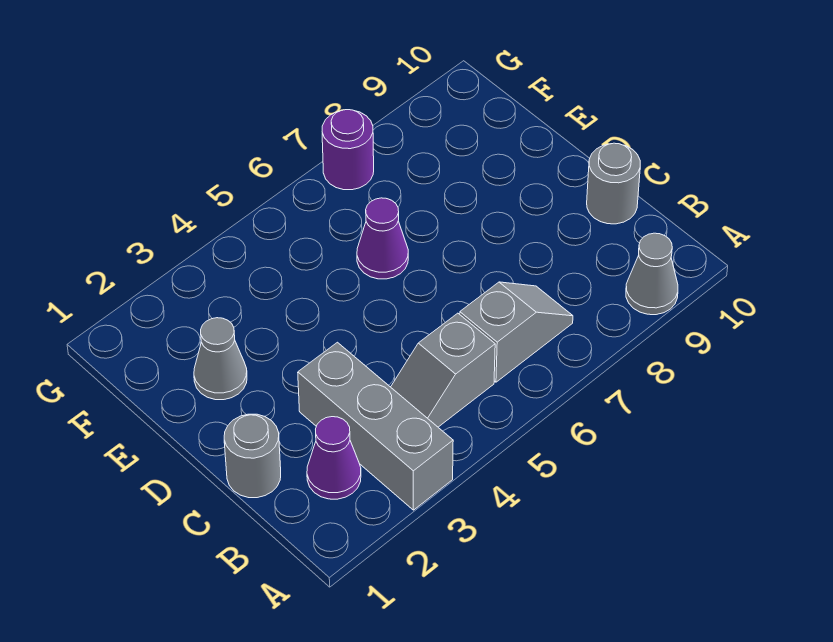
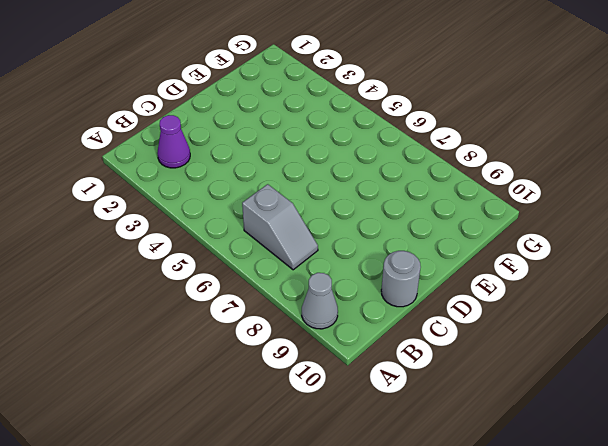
none -> grey 1x3 brick [298,342,453,510]
none -> grey 1x2 slope [391,313,495,427]

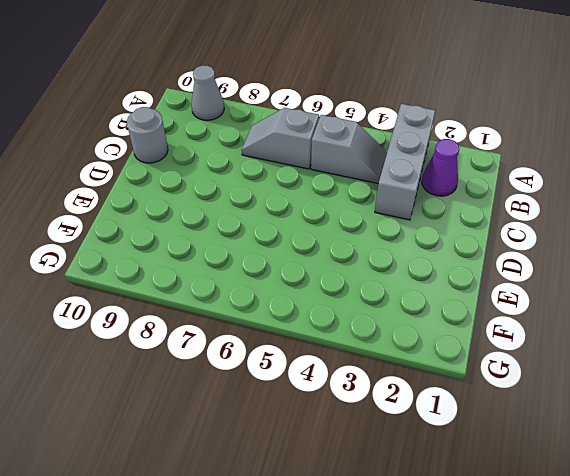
none -> grey 1x1 round brick [224,414,281,498]
none -> grey 1x1 cone [194,318,247,400]

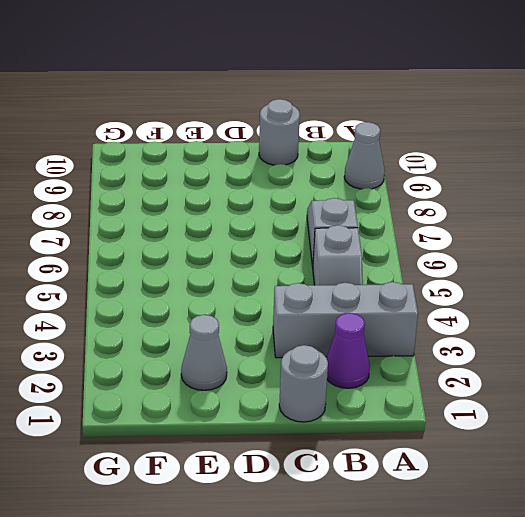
none -> purple 1x1 cone [357,198,408,279]
none -> purple 1x1 round brick [322,110,374,190]

